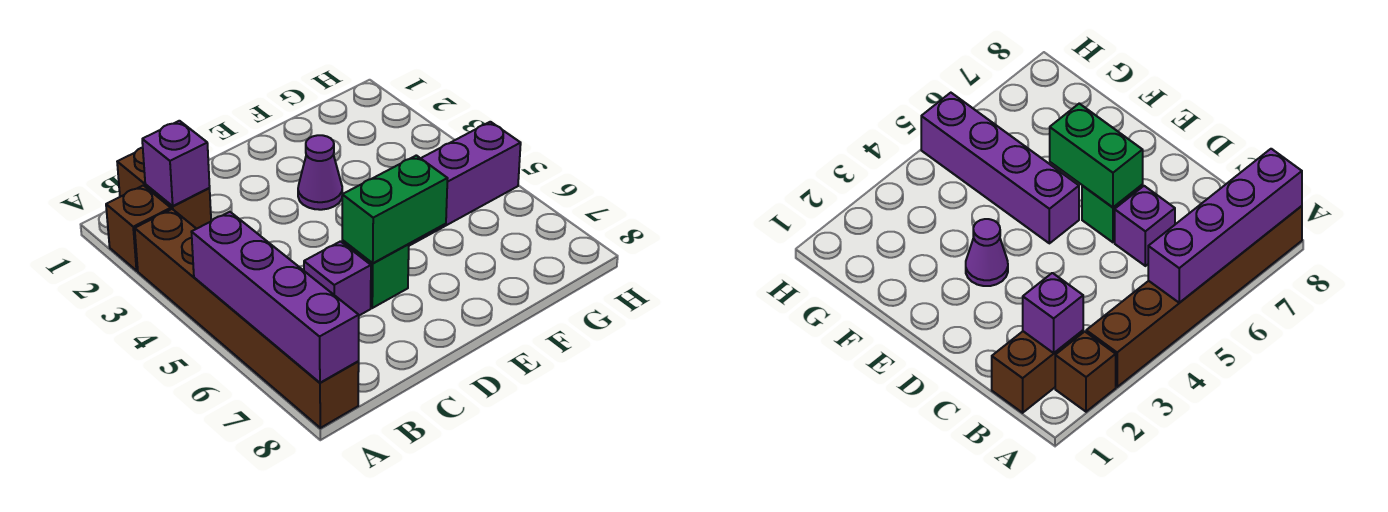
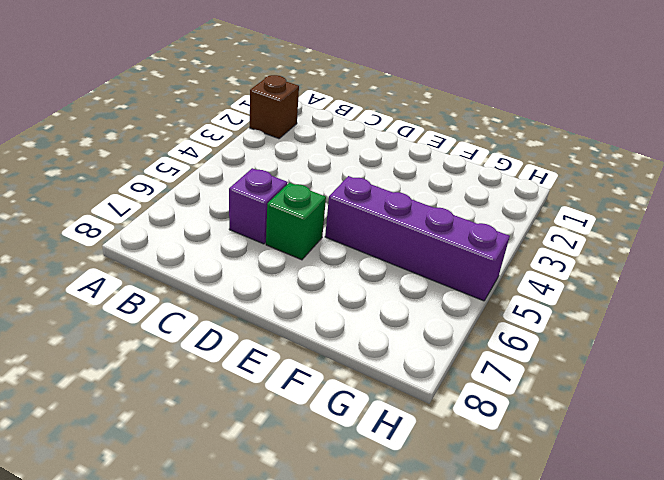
none -> brown 1x6 brick [135,209,359,428]
none -> brown 1x2 brick [117,147,211,229]

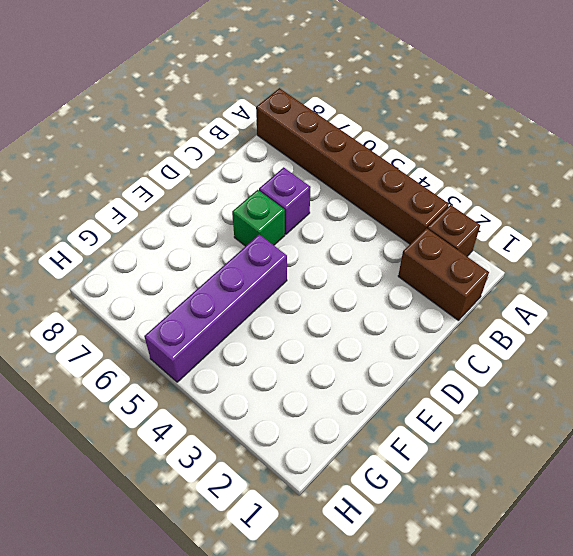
none -> purple 1x1 cone [298,135,342,210]
none -> purple 1x4 brick [192,212,359,383]

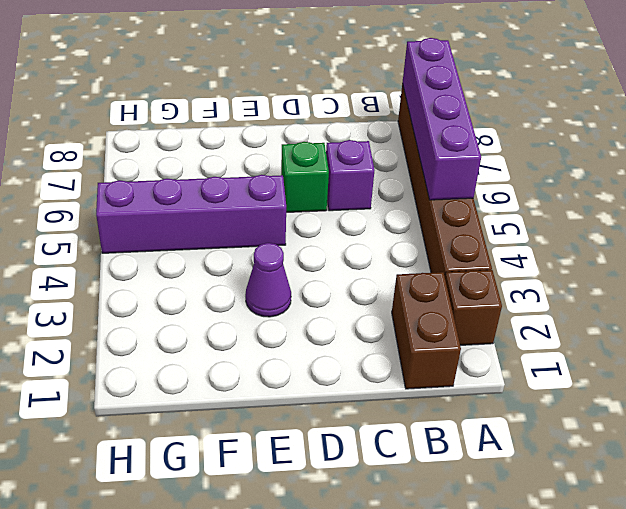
none -> purple 1x1 brick [142,121,210,206]
none -> green 1x2 brick [342,155,448,263]

